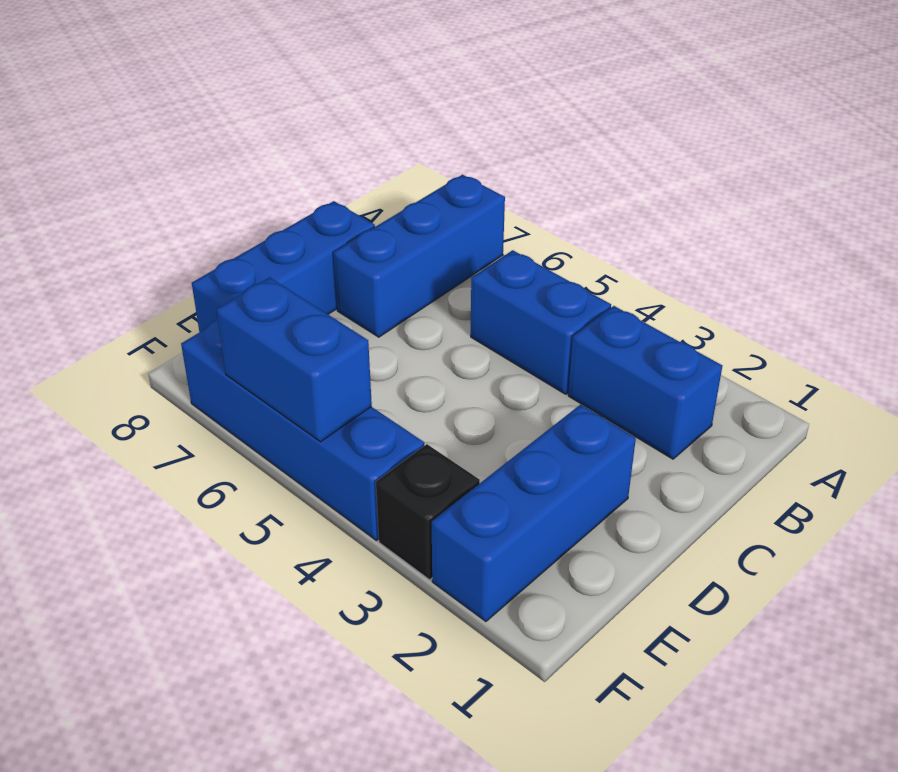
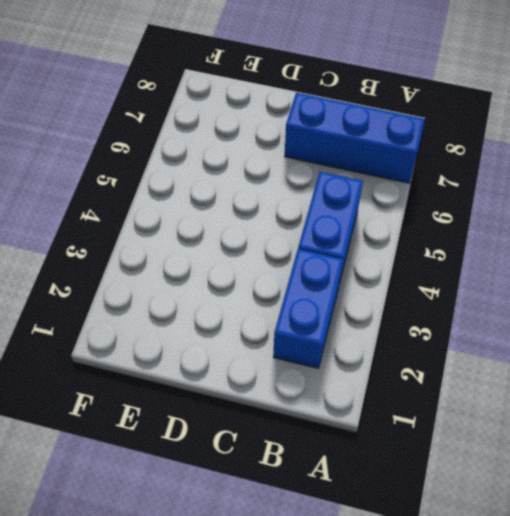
none -> blue 1x3 brick [192,201,375,332]
none -> blue 1x3 brick [432,404,636,621]

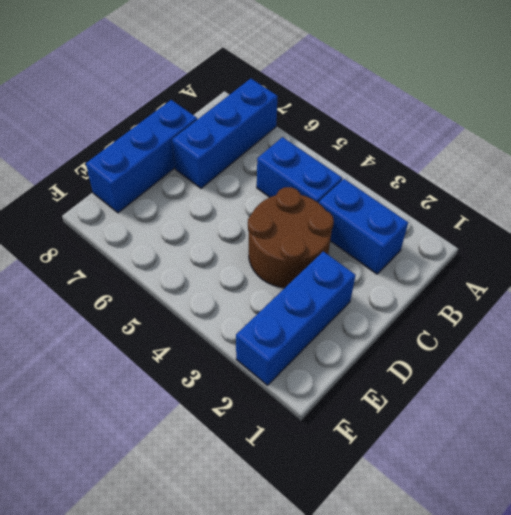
brown 2x2 round brick [248,187,334,288] -> none
none -> black 1x1 brick [376,444,480,580]
none -> blue 1x4 brick [181,320,424,540]

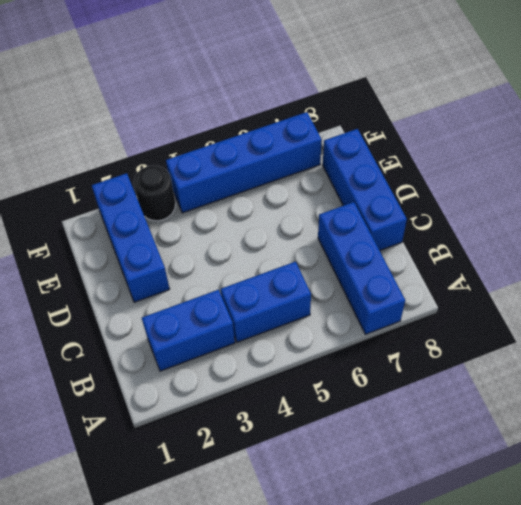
black 1x1 round brick [134,165,175,221] -> black 1x1 brick [376,444,480,580]
none -> blue 1x2 brick [216,277,372,442]

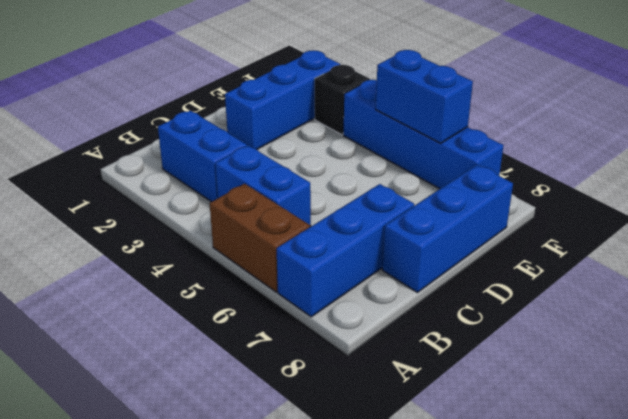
brown 1x2 brick [210,184,310,292] -> none

